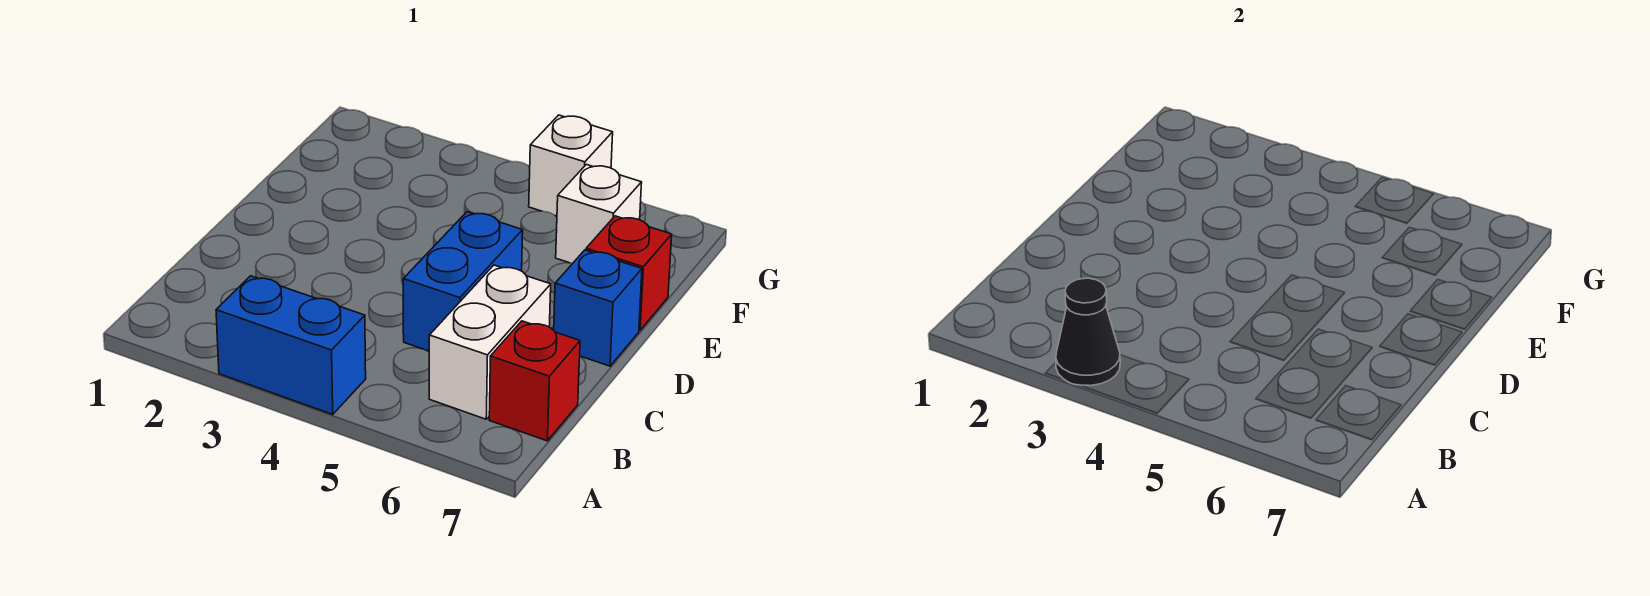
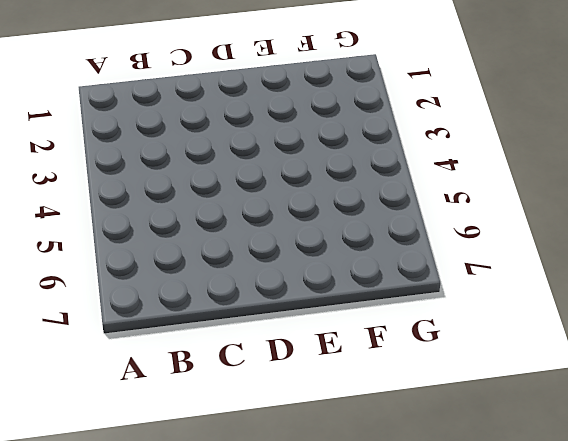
none -> blue 1x2 brick [216,276,366,414]
none -> white 1x2 brick [429,265,551,419]

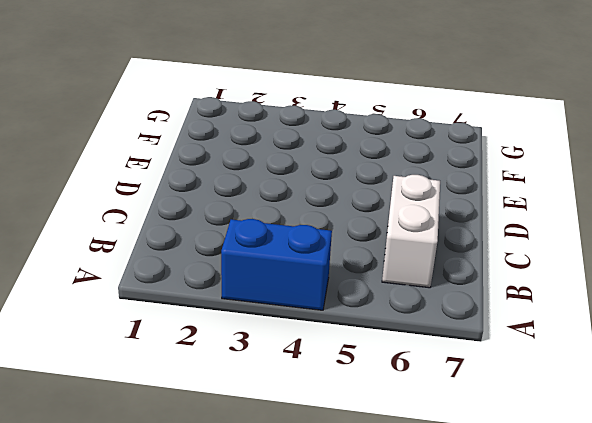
none -> red 1x1 brick [489,321,580,441]
none -> blue 1x2 brick [403,212,523,351]

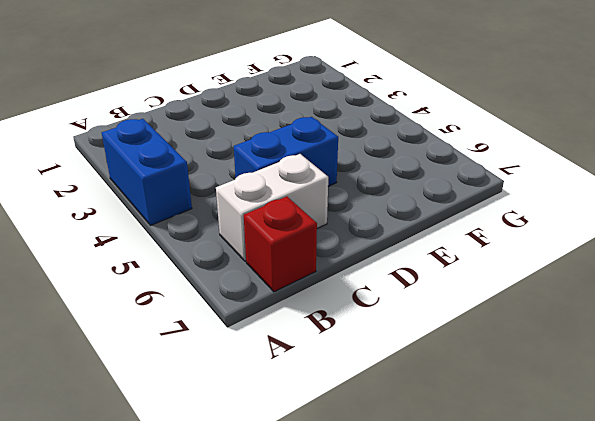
none -> blue 1x1 brick [554,250,642,366]
none -> red 1x1 brick [586,216,672,330]

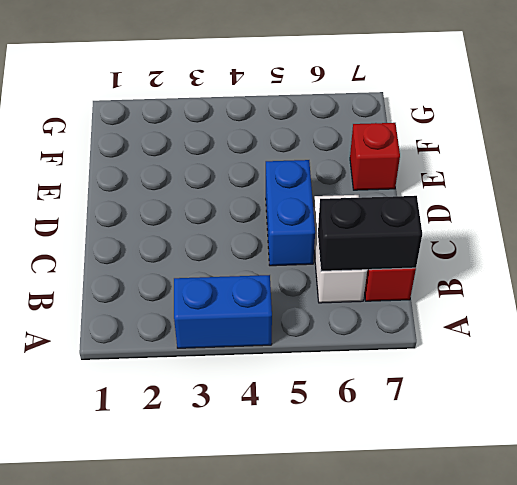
black 1x2 brick [318,196,422,271] -> none
none -> blue 1x1 brick [554,250,642,366]
none -> white 1x1 brick [556,164,642,263]

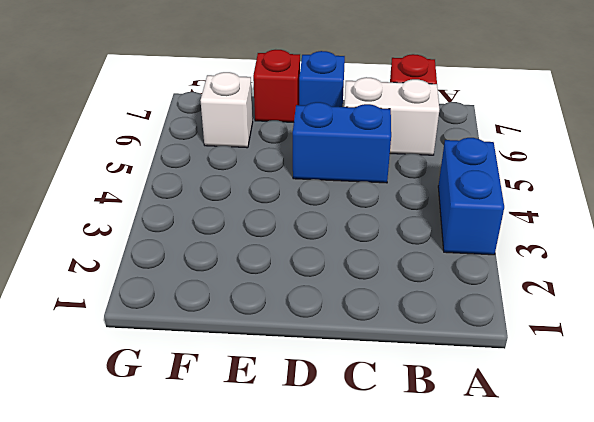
none -> white 1x1 brick [529,115,613,216]
none -> black 1x1 cone [1056,278,1120,386]

